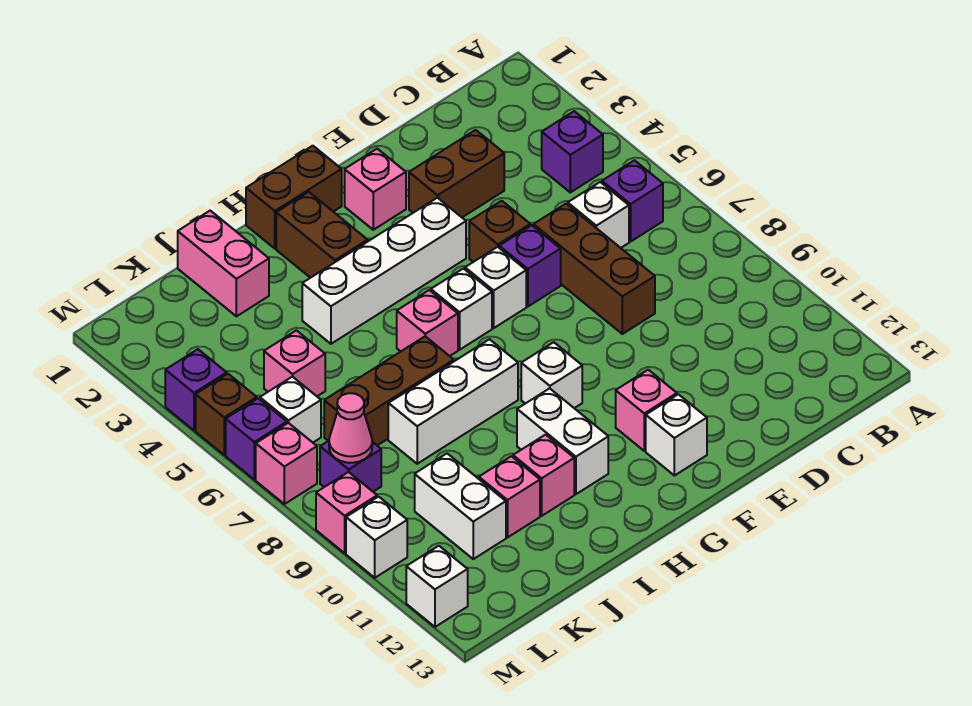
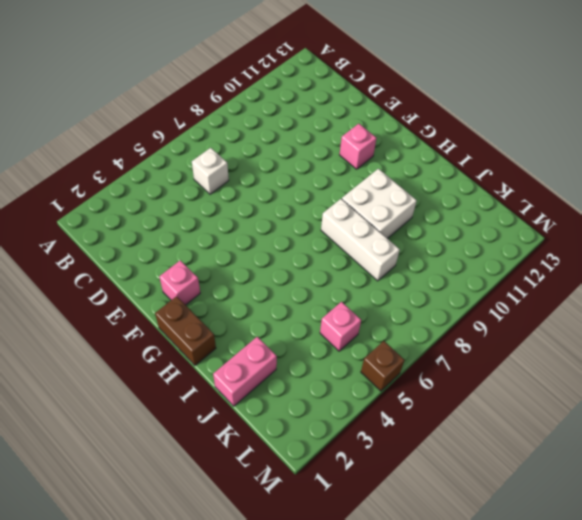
white 2x2 brick [342,169,417,239] -> white 1x2 brick [517,388,608,494]
none -> purple 1x1 brick [542,111,603,192]
none -> purple 1x1 brick [602,160,663,242]
none -> brown 1x2 brick [409,130,504,217]
none -> brown 1x3 brick [534,204,655,334]

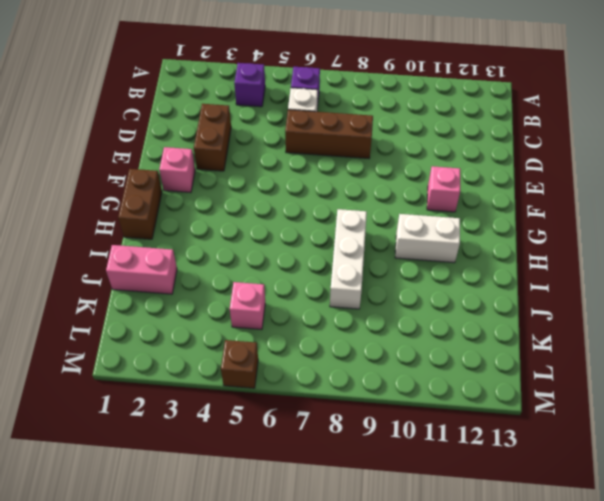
none -> brown 1x1 brick [469,201,530,262]
none -> purple 1x1 brick [499,225,561,306]
none -> white 1x4 brick [302,198,466,344]
none -> white 1x1 brick [465,247,526,328]

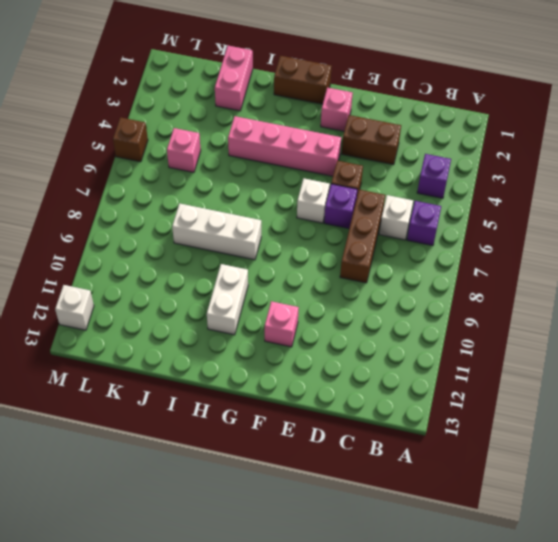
pink 1x4 brick [228,116,341,176] -> white 1x4 brick [302,198,466,344]
none -> white 1x1 brick [646,394,707,476]
none -> white 1x1 brick [431,269,492,350]
none -> white 1x1 brick [521,342,582,408]
none -> brown 1x2 brick [276,192,368,278]

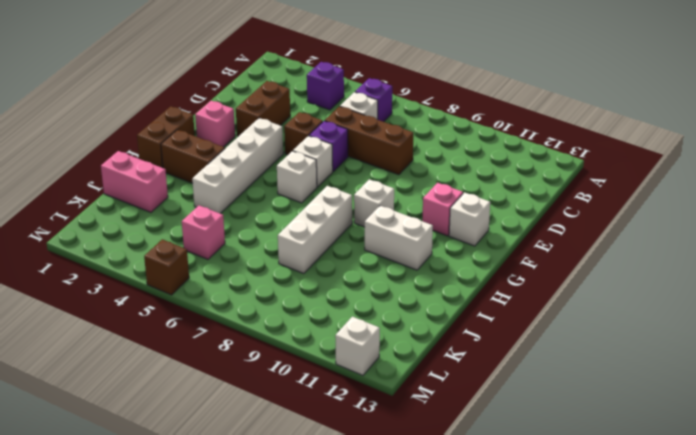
none -> pink 1x1 brick [397,290,458,356]
none -> brown 1x3 brick [324,336,454,446]
none -> pink 1x1 brick [513,435,574,516]
none -> pink 1x1 brick [479,456,540,537]

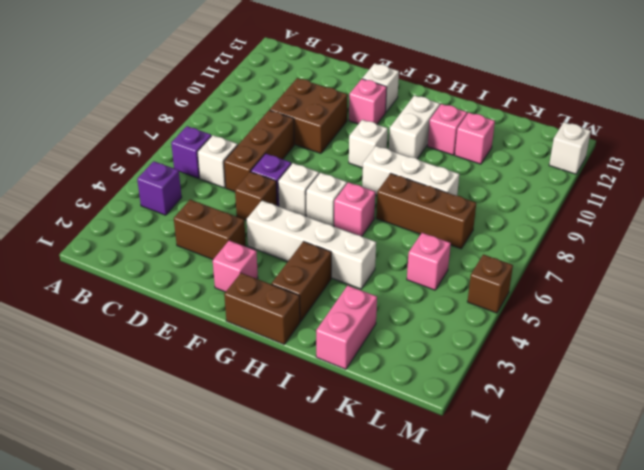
brown 2x2 brick [270,78,348,153] -> none
none -> white 1x2 brick [415,454,506,559]
none -> white 1x1 brick [260,377,321,442]
none -> purple 1x1 brick [320,441,381,492]
none -> purple 1x1 brick [165,349,227,430]

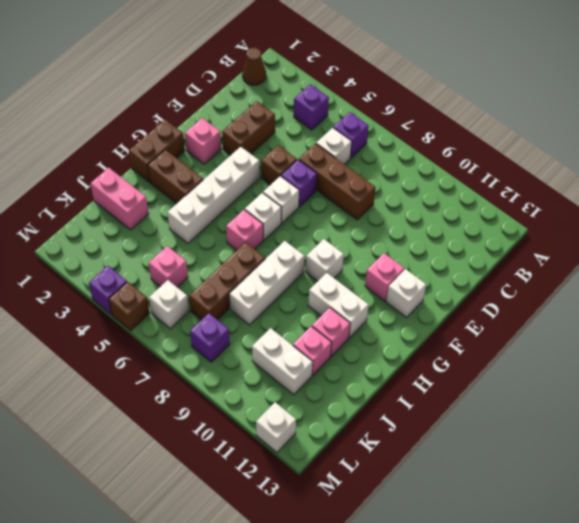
brown 1x1 cone [242,48,266,85] -> none
none -> purple 1x1 brick [226,398,287,479]
none -> pink 1x1 brick [256,423,317,504]
none -> pink 1x1 brick [316,472,377,553]
none -> white 1x1 brick [346,497,407,578]

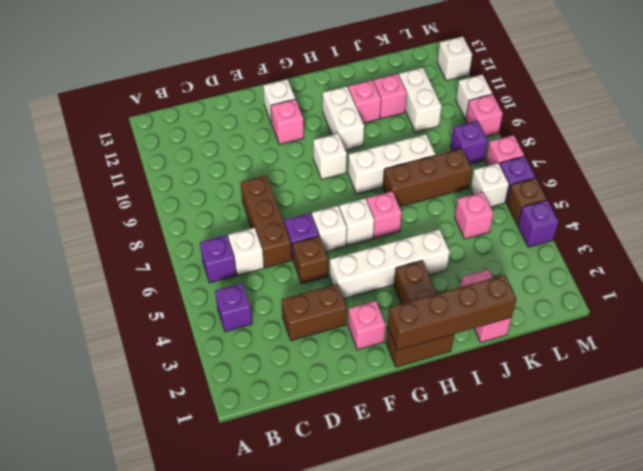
brown 1x4 brick [388,275,517,350] -> none
none -> pink 1x1 cone [329,393,372,463]

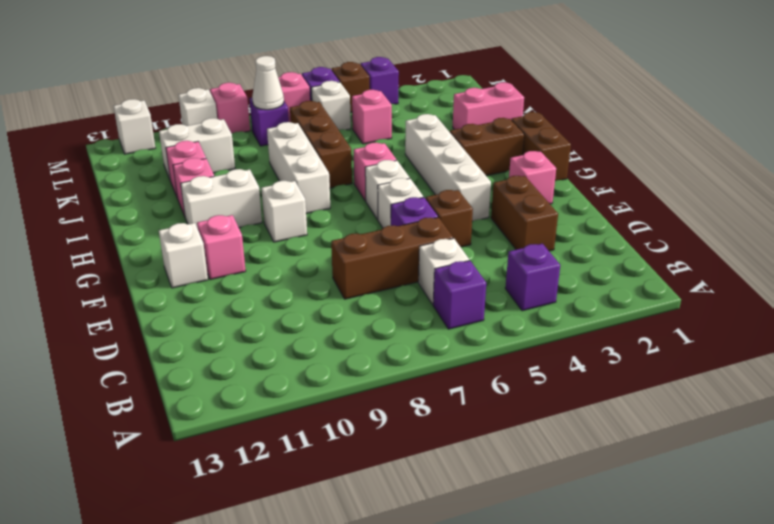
white 1x1 cone [252,56,284,110] -> pink 1x1 cone [329,393,372,463]

